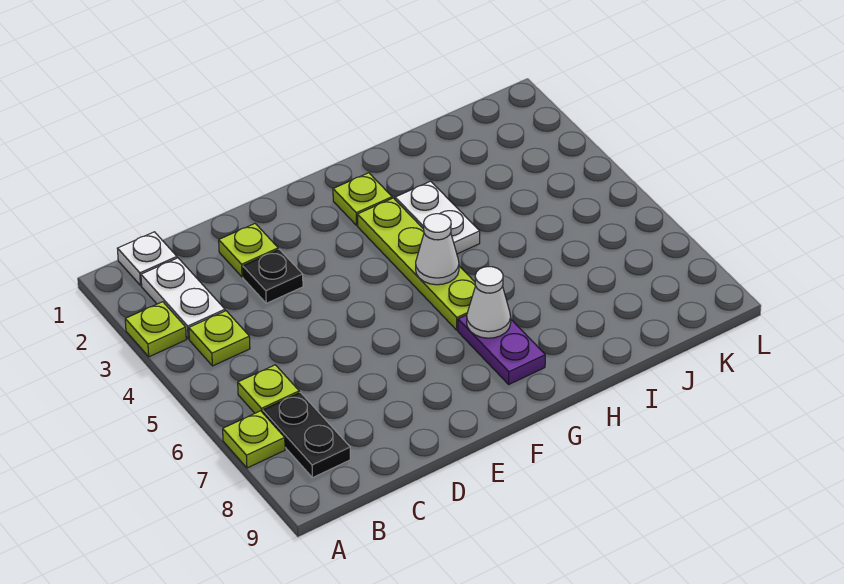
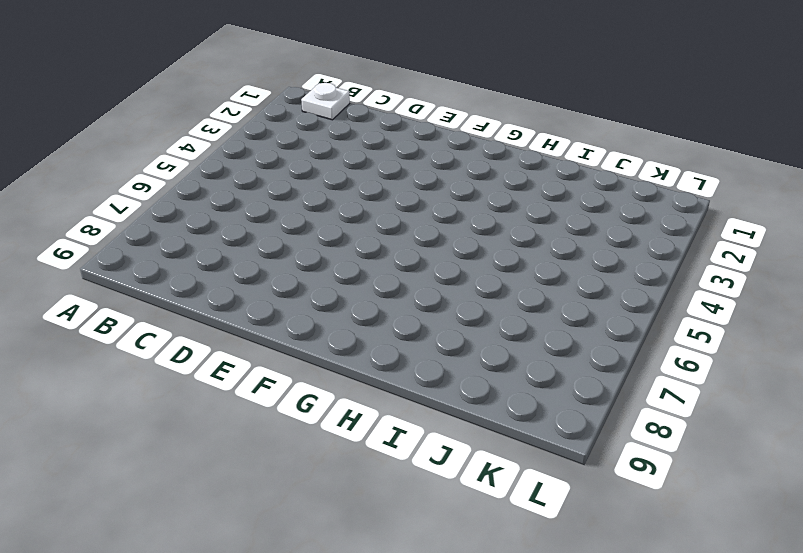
none -> lime 1x1 plate [125,302,186,357]
none -> lime 1x1 plate [223,411,285,468]
none -> white 1x2 plate [141,258,225,339]

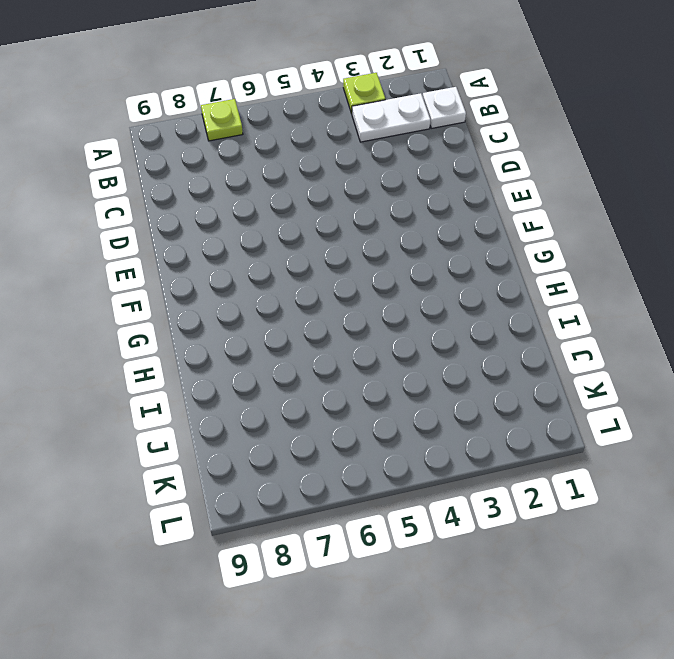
none -> lime 1x1 plate [189,311,250,366]
none -> lime 1x1 plate [238,365,299,413]
none -> black 1x2 plate [263,392,350,478]

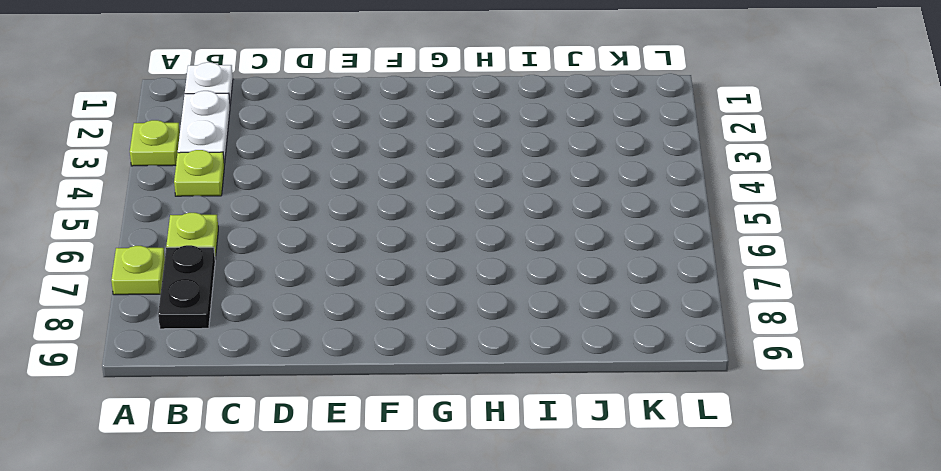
none -> lime 1x1 plate [219,224,278,277]
none -> black 1x1 plate [243,249,303,303]
none -> lime 1x1 plate [333,173,392,225]

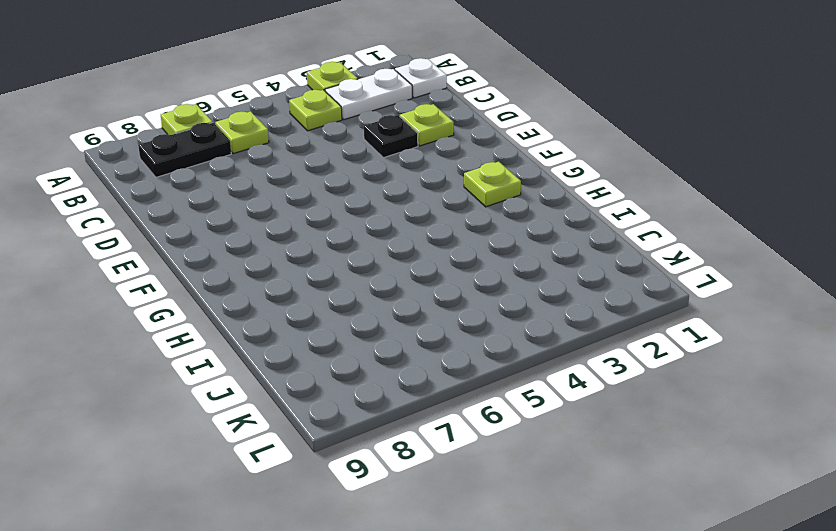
none -> lime 1x4 plate [357,198,476,330]
none -> purple 1x2 plate [458,315,545,384]
none -> white 1x2 plate [395,181,480,254]

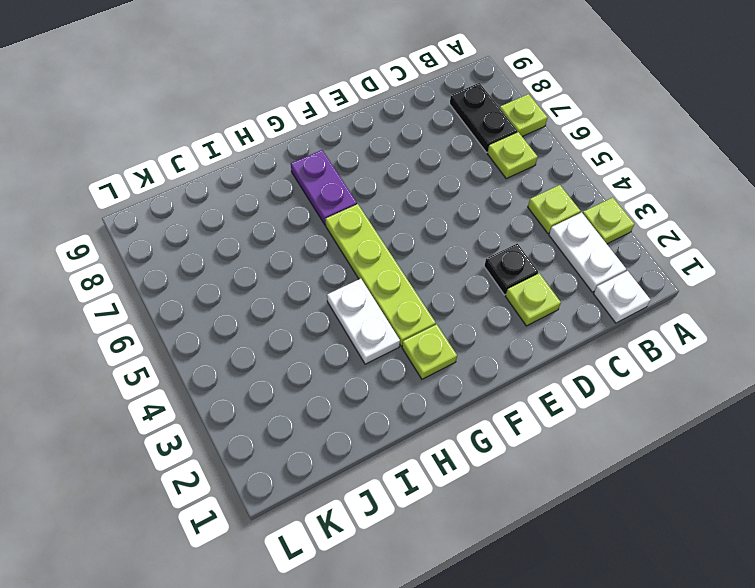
none -> white 1x1 cone [416,214,459,285]
none -> white 1x1 cone [467,267,511,338]

